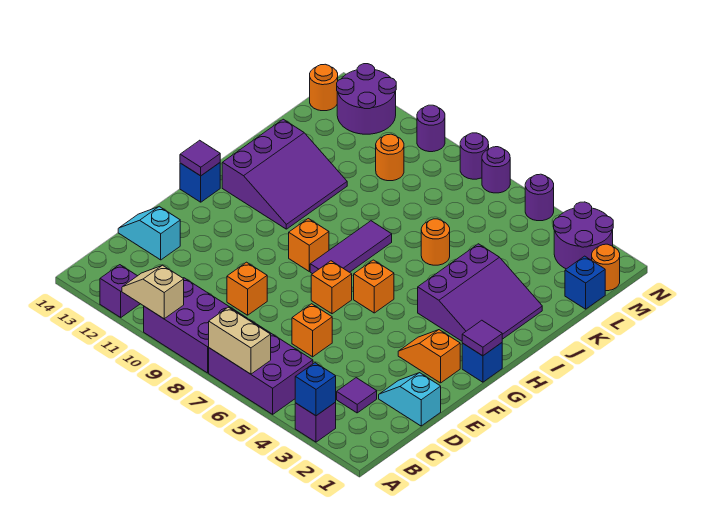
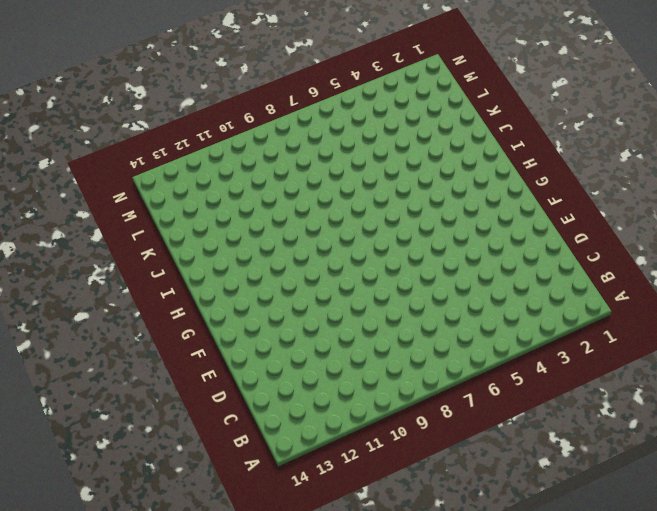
none -> purple 1x1 brick [295,402,336,442]
none -> purple 2x3 brick [209,319,313,414]
none -> purple 2x3 brick [144,278,247,373]
none -> purple 1x1 brick [100,265,140,317]

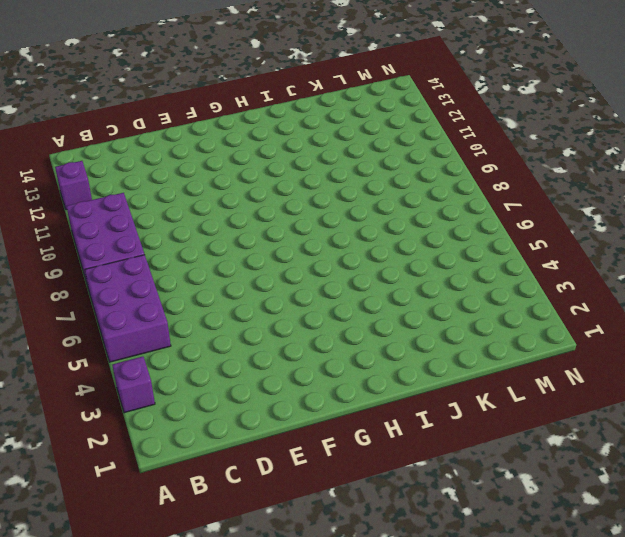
none -> purple 1x1 tile [337,378,377,413]
none -> cyan 1x2 slope [379,373,441,426]
none -> orange 1x1 brick [292,304,332,357]
none -> orange 1x1 brick [227,262,267,315]

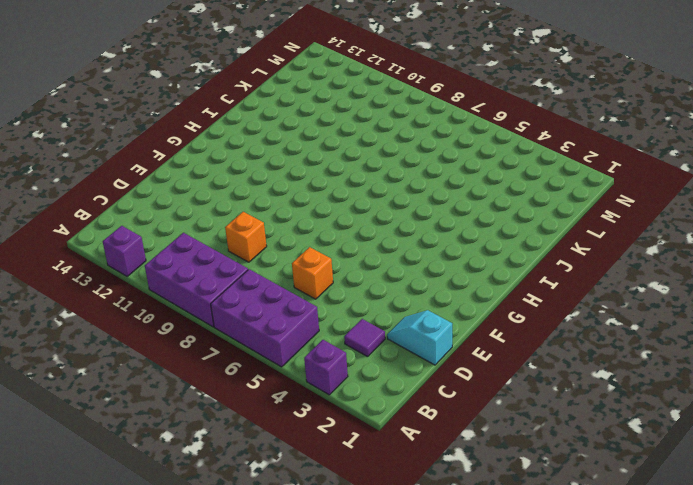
none -> cyan 1x2 slope [118,207,180,260]
none -> orange 1x2 slope [398,330,460,383]
none -> orange 1x1 brick [311,261,352,314]
none -> blue 1x1 brick [462,343,502,382]

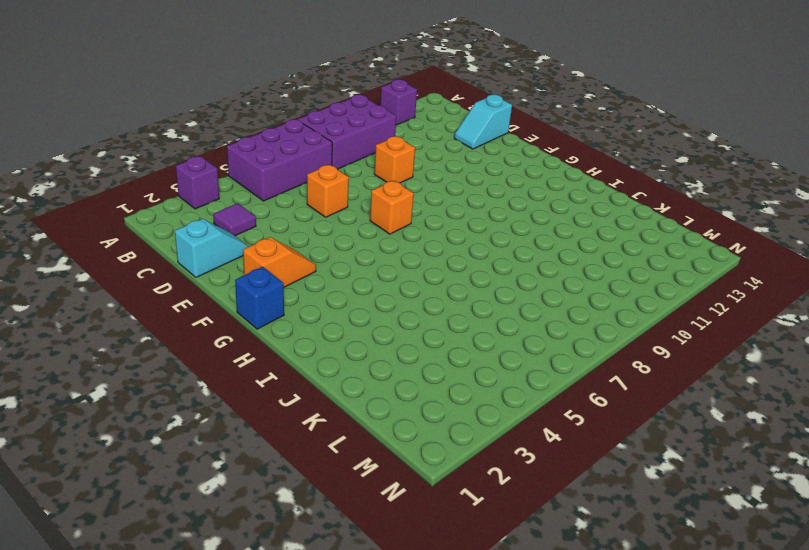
cyan 1x2 slope [454,95,512,149] -> cyan 1x2 slope turned to [118,207,180,260]
none -> orange 1x1 brick [354,260,394,313]
none -> purple 1x3 tile [310,221,392,274]
none -> orange 1x1 brick [289,219,329,271]
none -> blue 1x1 brick [180,163,220,202]

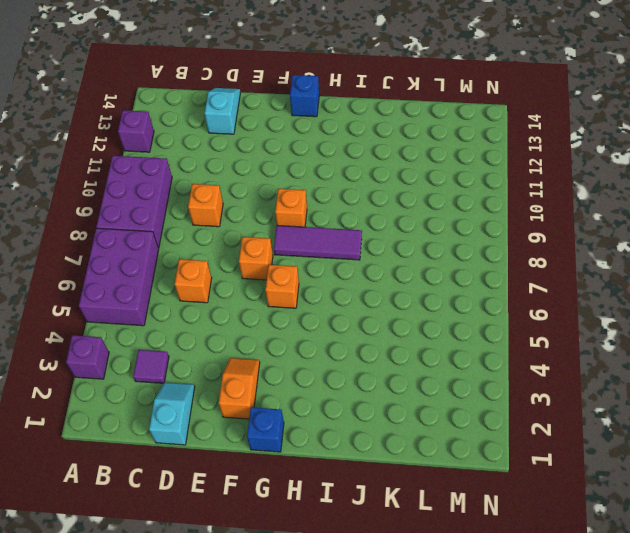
none -> purple 3x3 slope [418,244,542,341]
none -> purple 3x3 slope [222,119,347,229]
none -> orange 1x1 round brick [421,219,450,265]
none -> blue 1x1 brick [565,256,605,309]

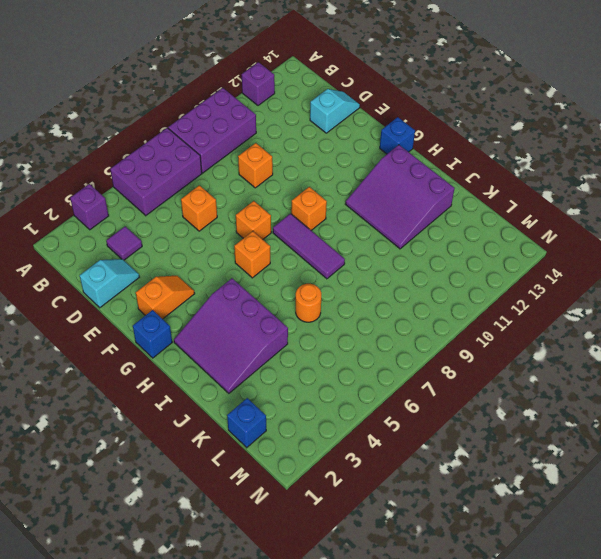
none -> orange 1x1 round brick [376,134,404,181]
none -> orange 1x1 round brick [592,244,620,291]
none -> purple 2x2 round brick [554,202,613,269]
none -> purple 2x2 round brick [337,64,396,134]

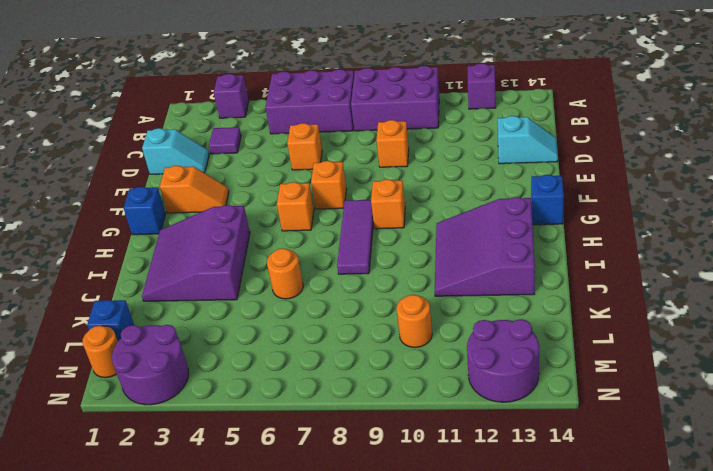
none -> orange 1x1 round brick [310,64,338,111]
none -> purple 1x1 round brick [525,174,554,221]
none -> purple 1x1 round brick [482,147,510,193]
none -> purple 1x1 round brick [460,133,489,179]

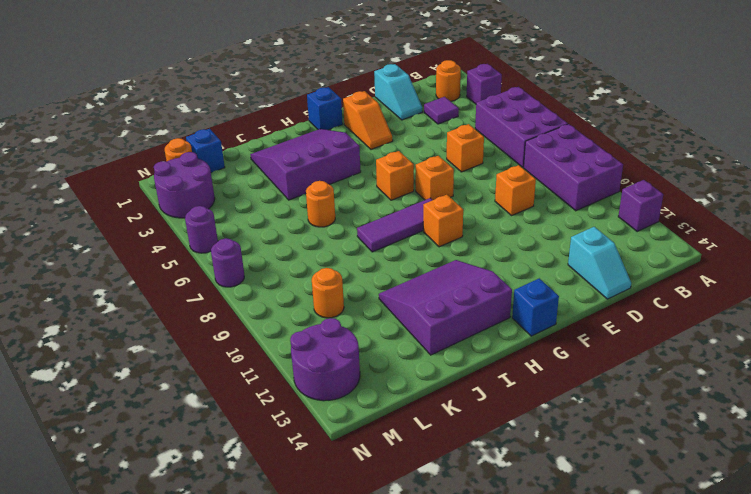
orange 1x1 round brick [436,60,461,101] -> orange 1x1 round brick moved to [310,64,338,111]
none -> purple 1x1 round brick [460,133,489,179]
none -> purple 1x1 round brick [417,105,445,152]
none -> blue 1x1 brick [295,363,336,416]
none -> tan 1x2 brick [209,307,271,374]

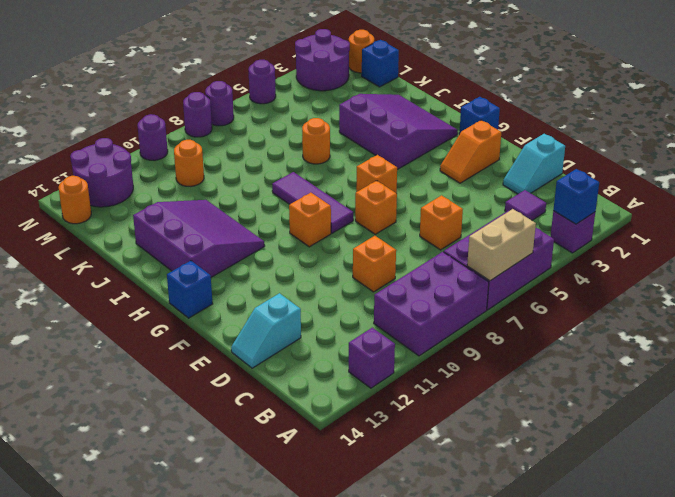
none -> tan 1x2 slope [122,265,184,319]
none -> purple 1x1 tile [462,320,502,356]
none -> purple 1x1 tile [180,140,220,176]

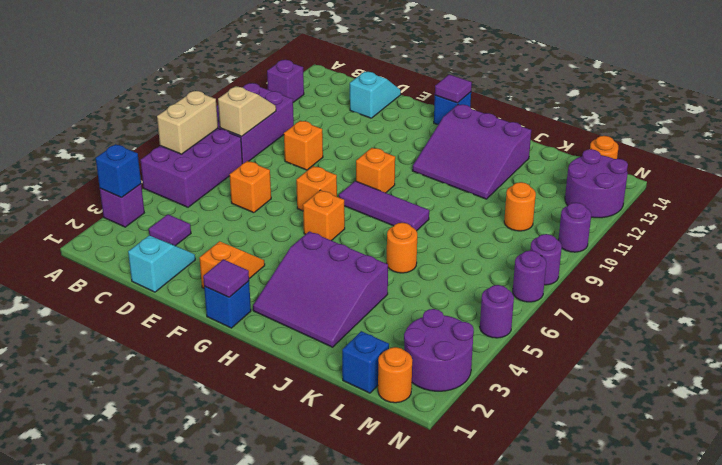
tan 1x2 slope [218,86,276,136] -> tan 1x2 slope moved to [122,265,184,319]

